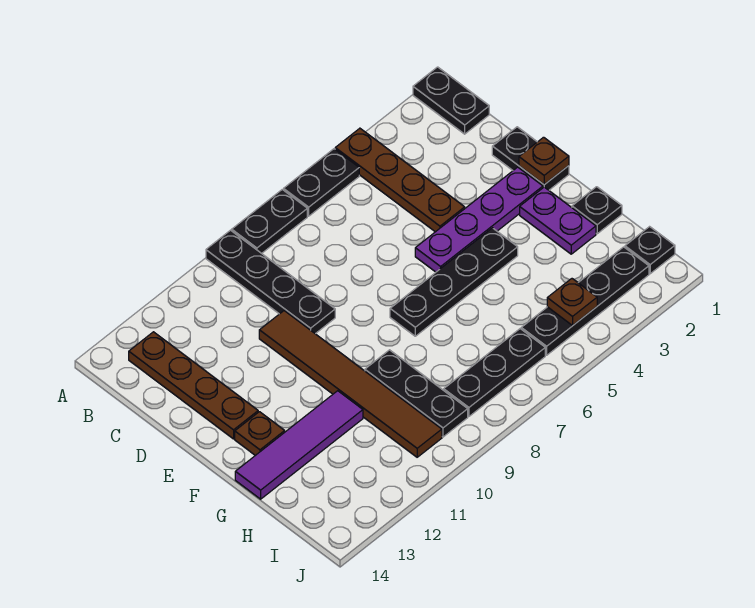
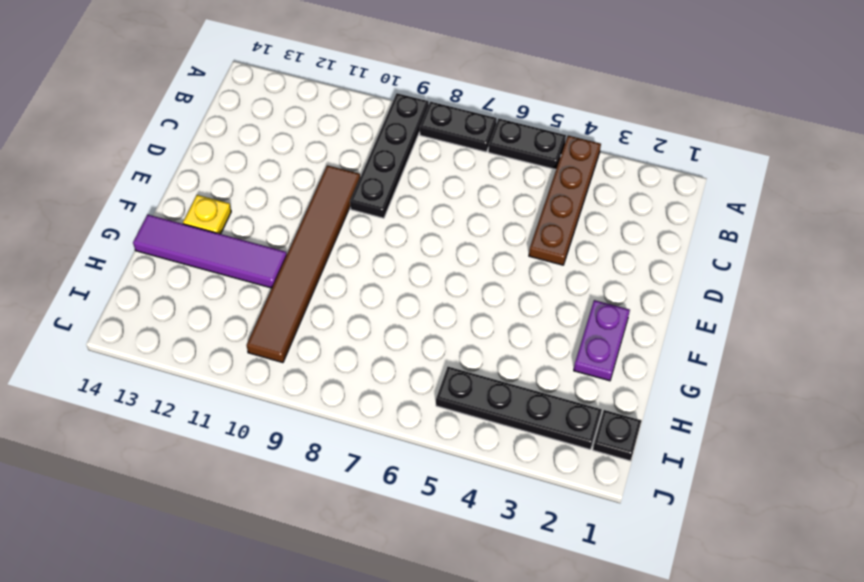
yellow 1x1 plate [183,195,231,234] -> brown 1x1 plate [235,412,285,455]
none -> black 1x2 plate [413,67,489,134]
none -> brown 1x4 plate [129,332,258,439]
none -> black 1x2 plate [492,127,569,190]

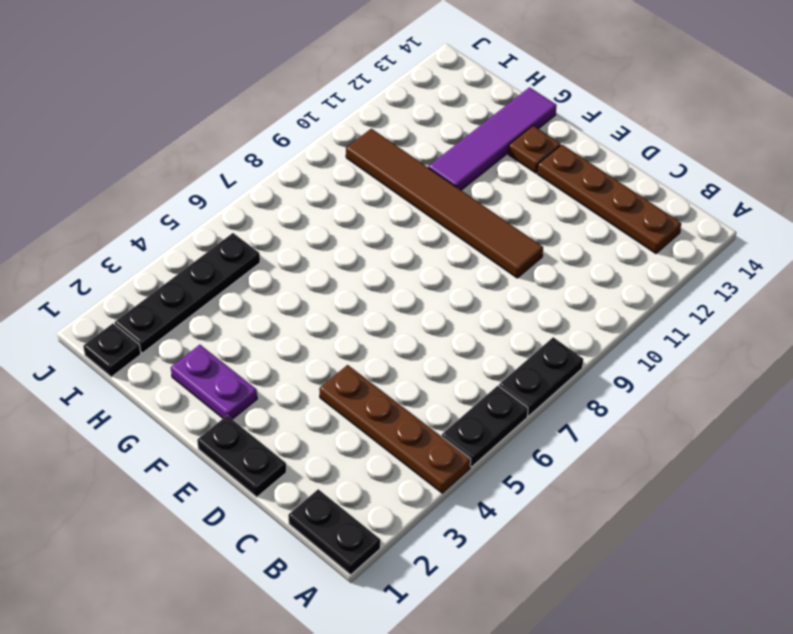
none -> black 1x4 plate [206,230,335,334]
none -> purple 1x4 plate [415,167,543,272]
none -> black 1x4 plate [390,228,518,336]

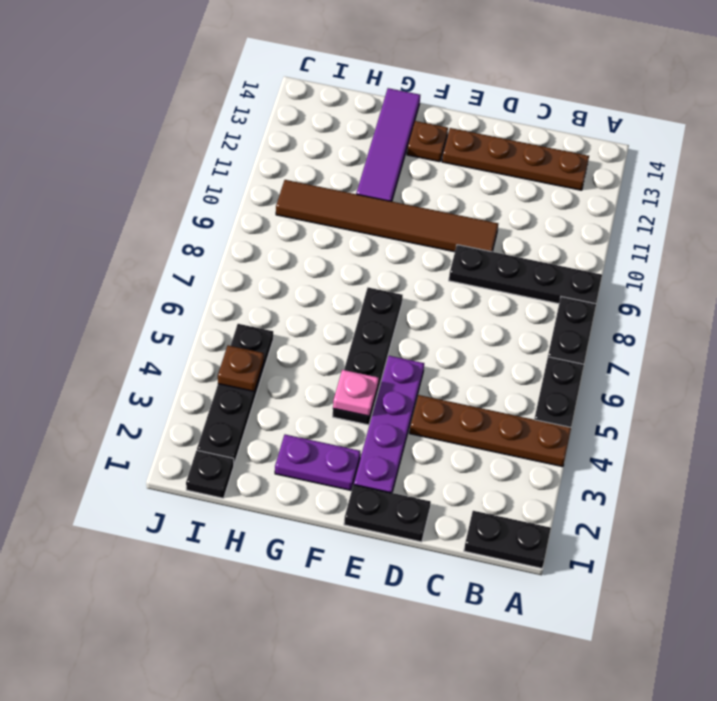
pink 1x1 plate [333,370,379,416] -> none
none -> black 1x1 plate [572,187,622,234]
none -> black 1x3 plate [365,350,468,437]
none -> black 1x3 plate [444,329,545,416]

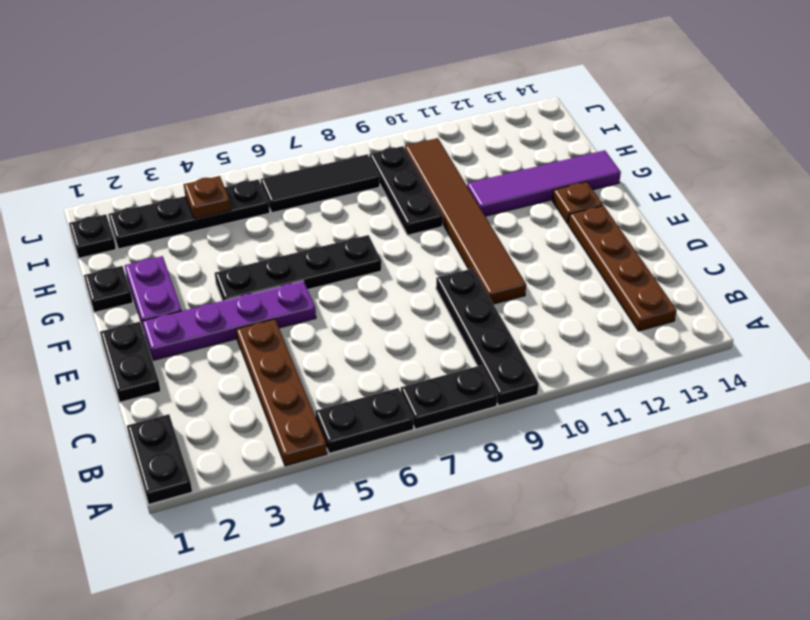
black 1x3 tile [261,154,380,213] -> black 1x3 plate [444,329,545,416]
none -> brown 1x1 plate [519,137,569,184]

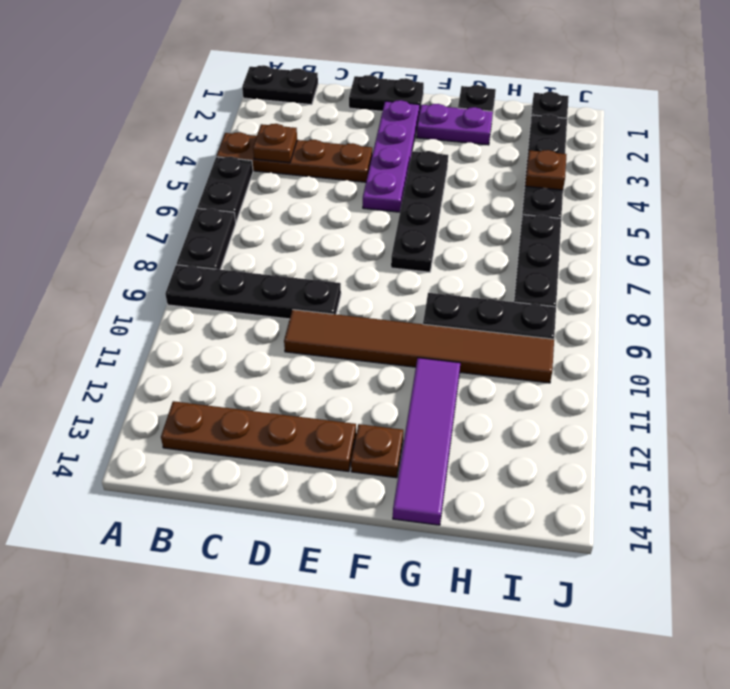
brown 1x1 plate [253,124,297,163] -> brown 1x1 plate moved to [519,137,569,184]

